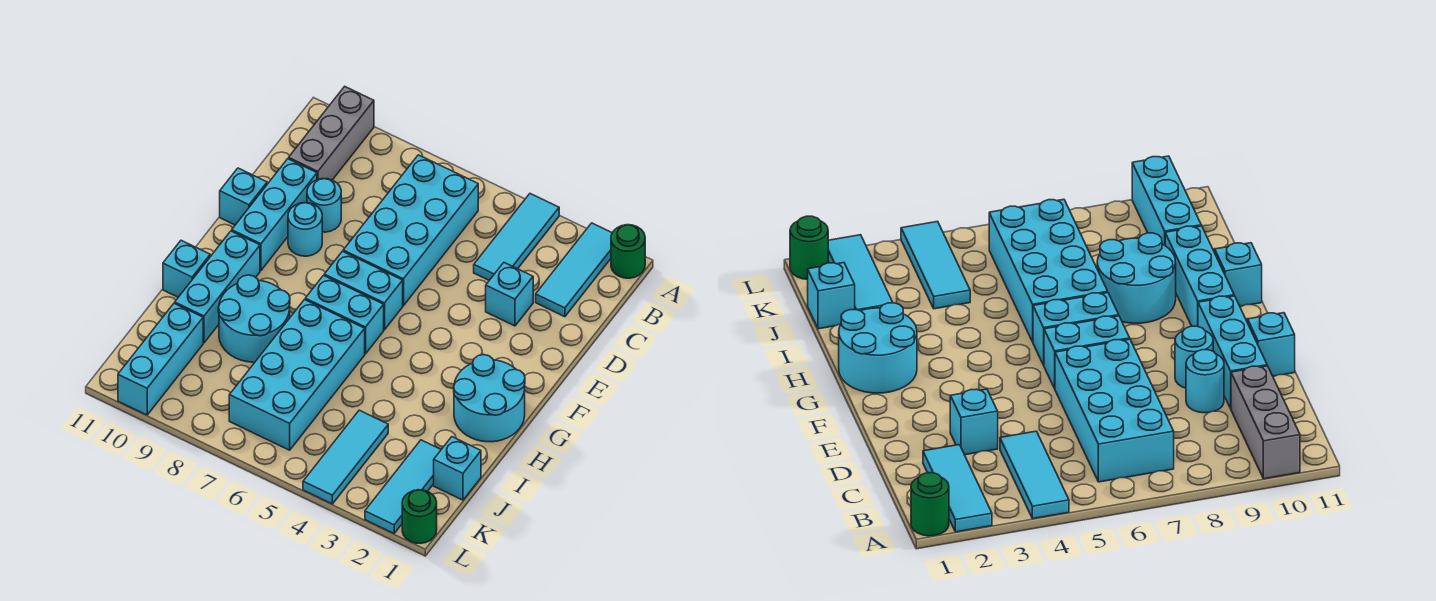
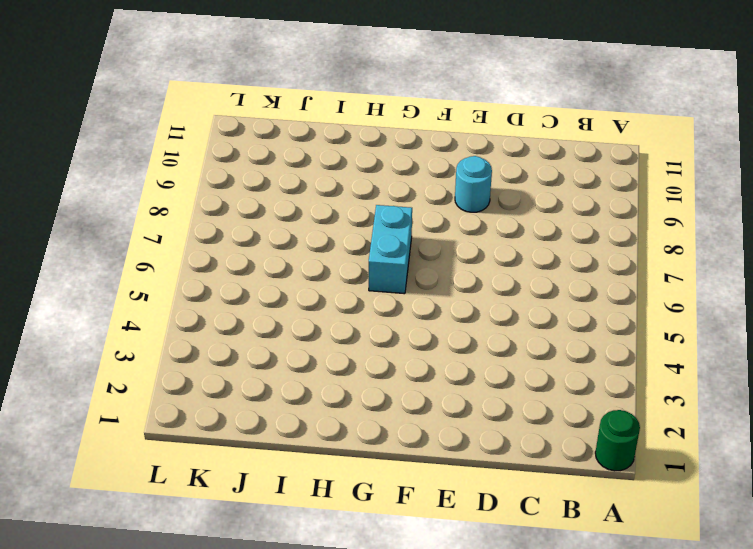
none -> cyan 1x3 tile [536,223,612,317]
none -> cyan 1x3 tile [474,194,559,280]
none -> grey 1x3 brick [289,86,374,180]

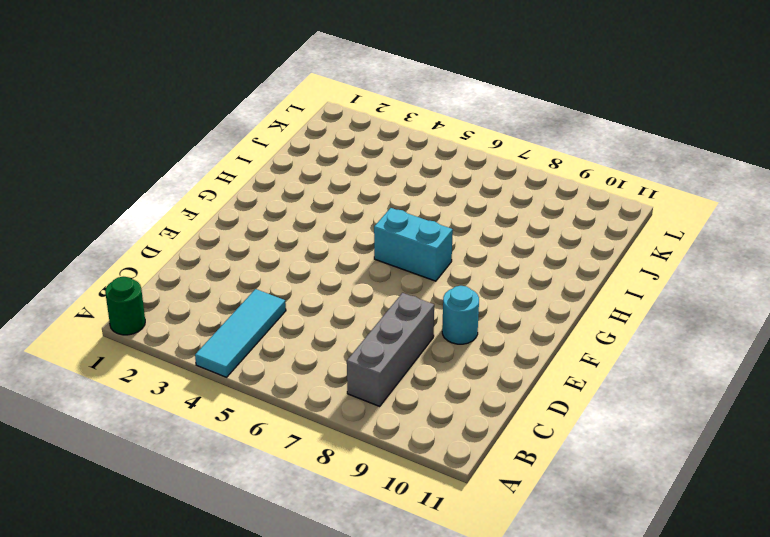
grey 1x3 brick [347,293,434,406] -> grey 1x3 brick moved to [289,86,374,180]
none -> cyan 1x3 tile [536,223,612,317]
none -> cyan 2x4 brick [343,155,478,306]
none -> cyan 1x1 brick [486,263,533,326]

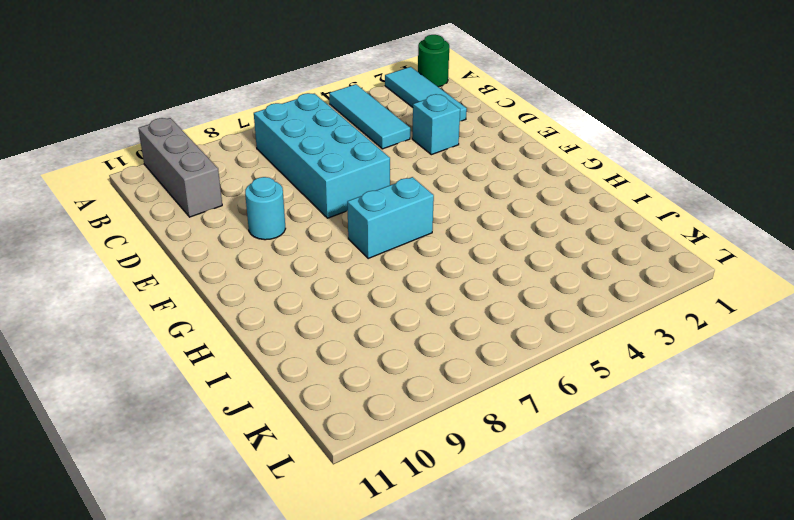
none -> cyan 1x1 round brick [307,179,341,232]
none -> cyan 1x3 brick [232,159,317,270]
none -> cyan 1x1 brick [220,168,267,225]

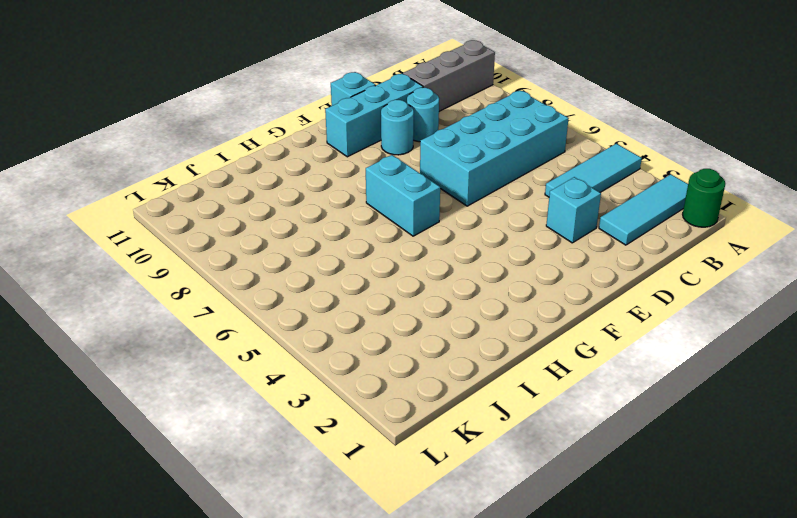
none -> cyan 1x2 brick [324,251,403,330]
none -> cyan 2x2 round brick [454,355,525,442]
none -> cyan 1x3 brick [175,231,260,343]

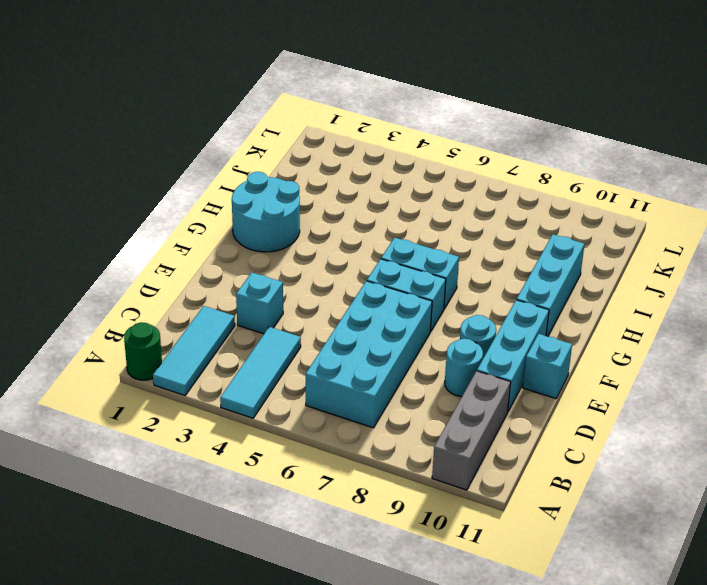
none -> cyan 2x4 brick [229,300,365,450]
none -> cyan 2x2 round brick [218,275,290,362]
none -> cyan 1x1 brick [163,240,210,297]

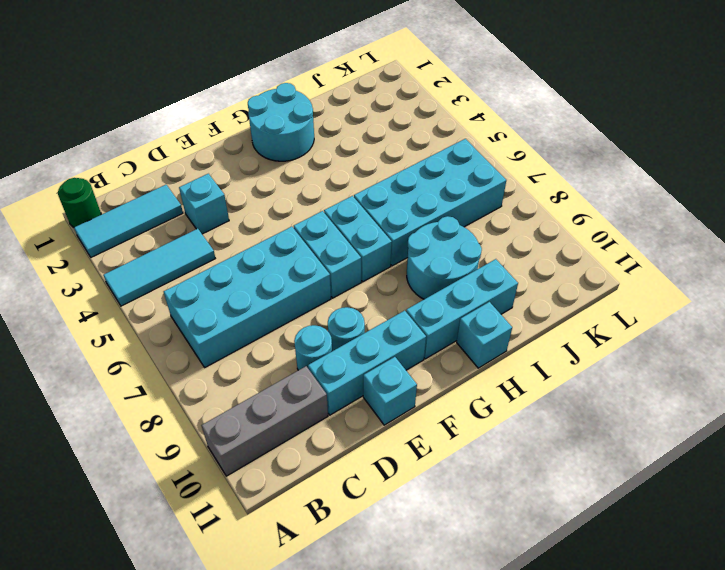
none -> cyan 1x1 brick [434,437,481,500]
none -> cyan 1x3 tile [365,440,441,533]
none -> cyan 1x3 tile [303,410,388,504]

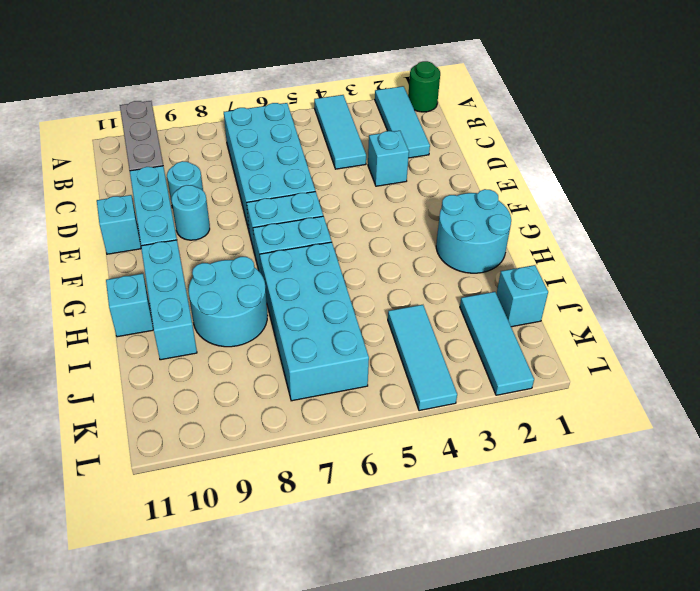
none -> cyan 1x3 brick [118,303,203,415]
none -> green 1x1 round brick [402,490,437,543]

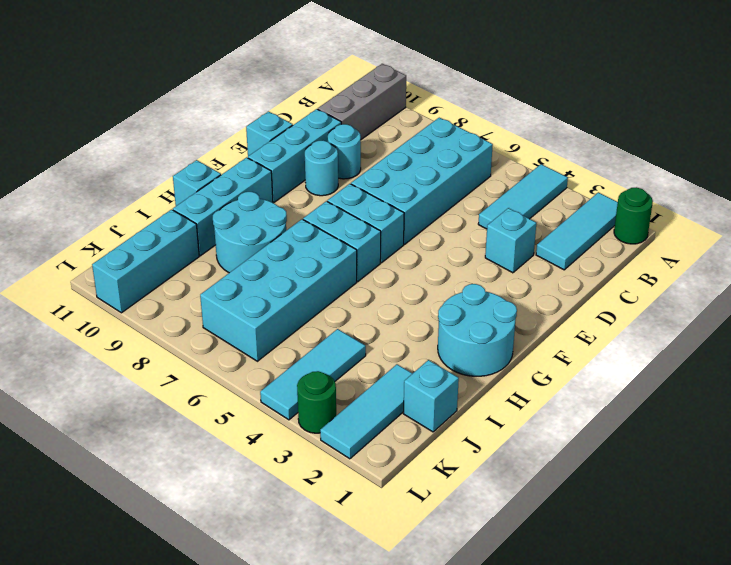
green 1x1 round brick [297,371,336,433] -> green 1x1 round brick moved to [402,490,437,543]

